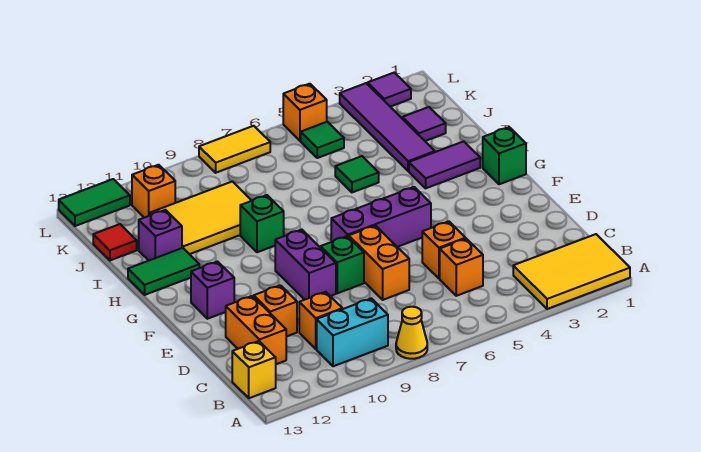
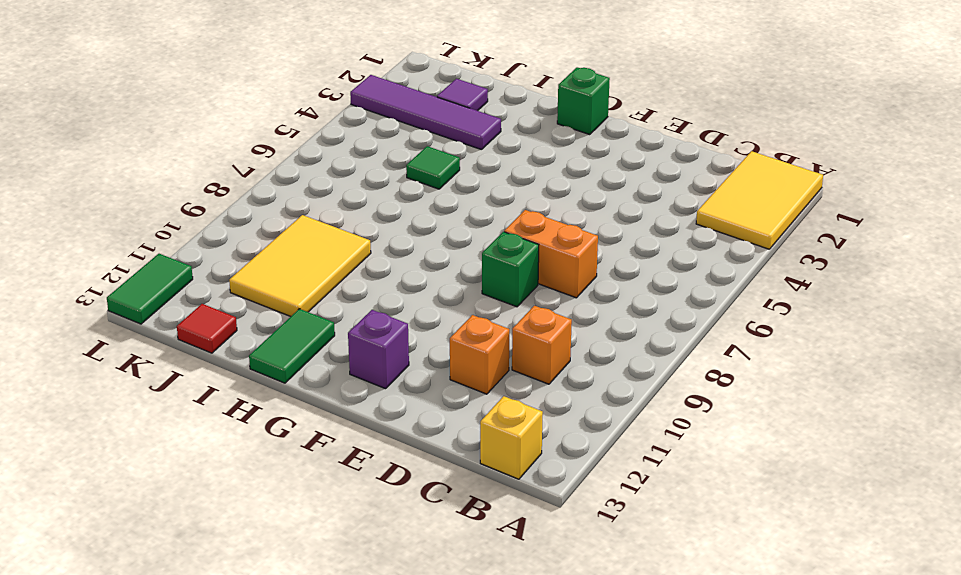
none -> yellow 1x1 cone [396,307,427,359]
none -> cyan 1x2 brick [317,298,388,366]
none -> orange 1x1 brick [440,239,483,296]
none -> orange 1x2 brick [226,296,286,364]

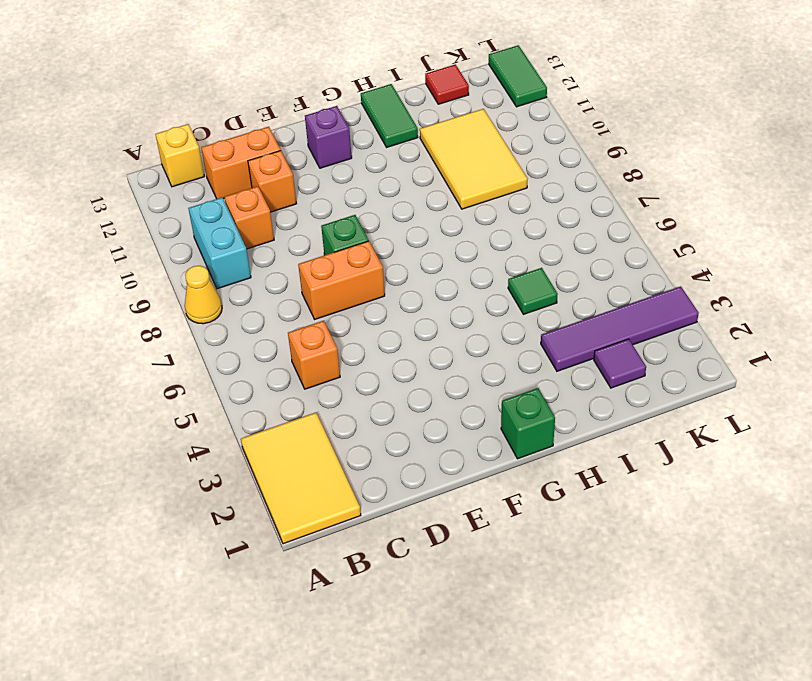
none -> orange 1x1 brick [422,221,466,279]
none -> purple 1x2 brick [275,230,336,300]
none -> purple 1x3 brick [331,187,431,247]
none -> purple 1x2 tile [409,141,480,188]

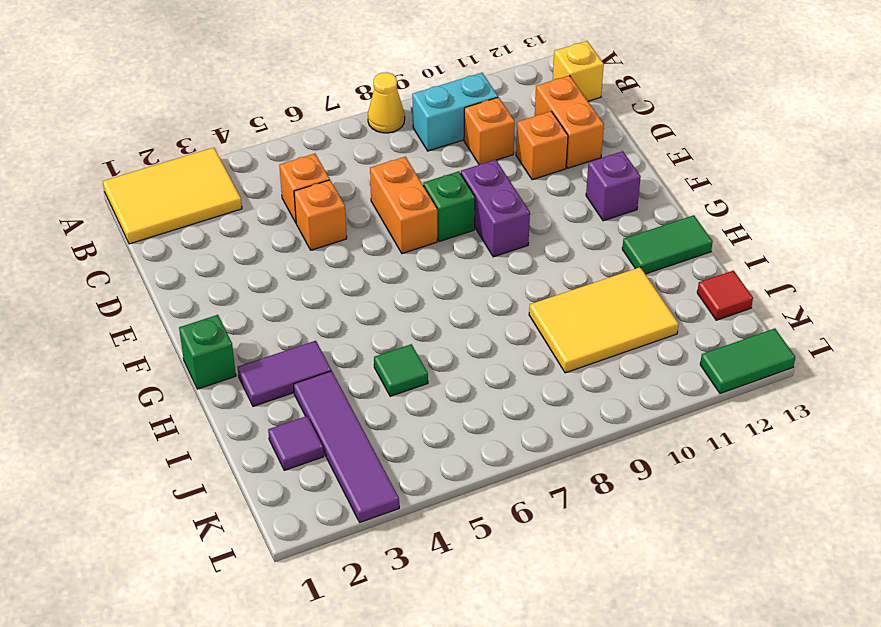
none -> purple 1x3 brick [331,187,431,247]
none -> green 1x1 brick [240,195,284,252]
none -> purple 1x1 brick [139,210,182,260]
none -> green 1x1 tile [301,122,344,158]

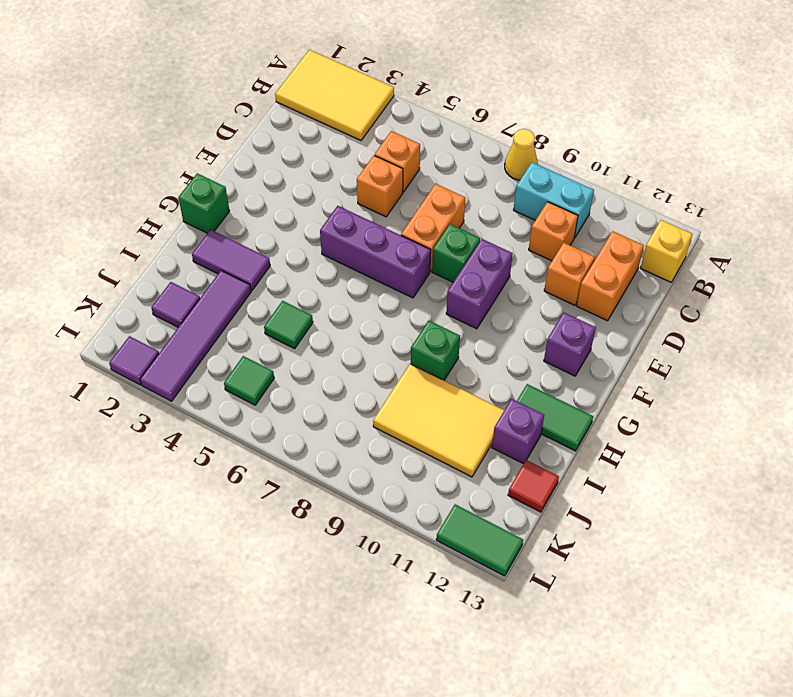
none -> orange 1x1 brick [132,165,175,218]
none -> orange 1x1 brick [283,84,327,141]
none -> yellow 1x2 tile [199,126,270,173]

